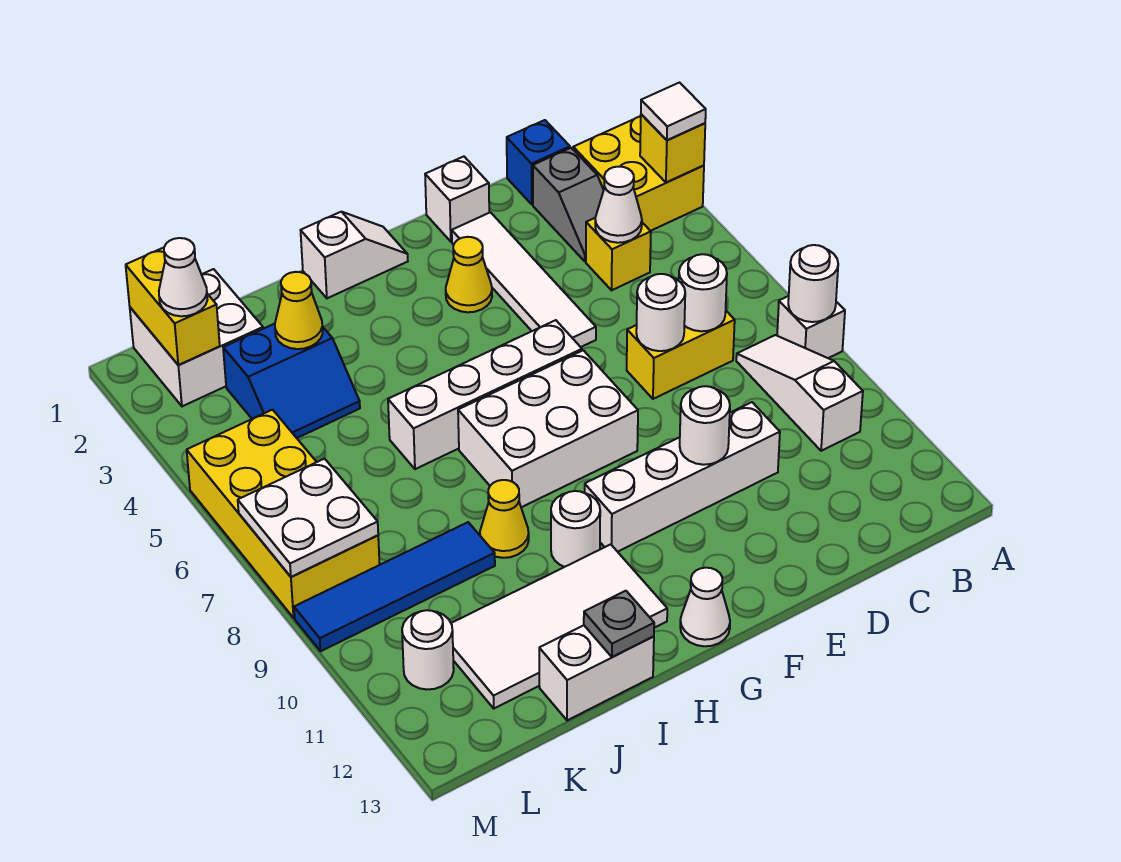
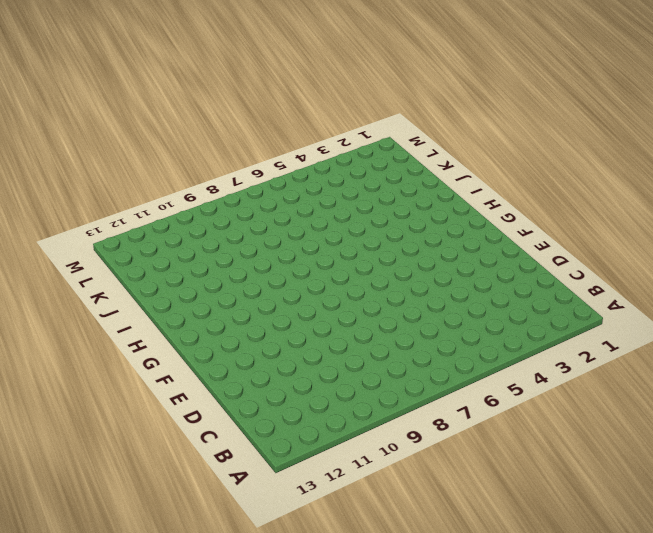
none -> yellow 2x2 brick [573,116,704,231]
none -> white 1x1 brick [777,296,845,358]
none -> white 1x3 slope [736,335,863,451]
none -> blue 1x1 brick [507,120,570,205]

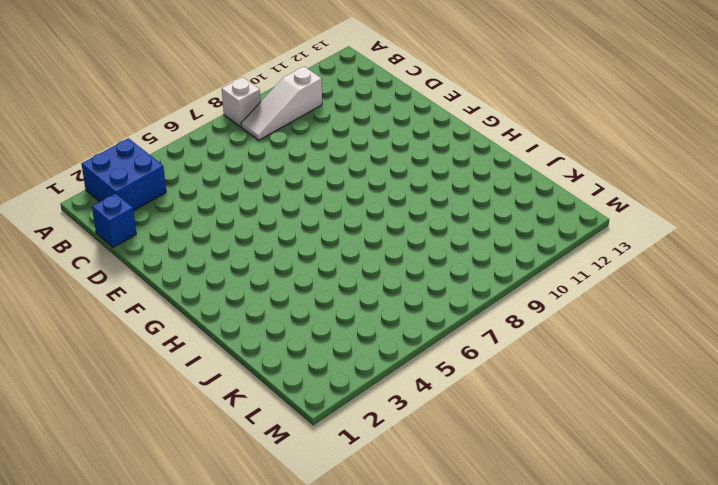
blue 2x2 brick [82,138,166,211] -> yellow 2x2 brick [573,116,704,231]
none -> grey 1x2 slope [533,148,604,261]
none -> yellow 1x1 brick [586,218,651,290]
none -> yellow 1x2 brick [627,311,735,399]
none -> white 1x4 brick [585,402,780,552]

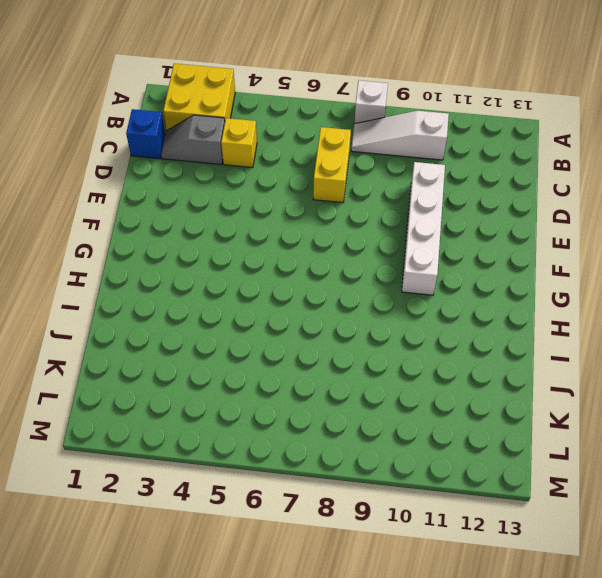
grey 1x2 slope [161,115,225,165] -> grey 1x2 slope turned to [533,148,604,261]
none -> white 1x1 brick [425,157,489,242]
none -> white 1x4 tile [452,212,596,347]
none -> yellow 1x1 cone [446,237,492,312]
none -> white 1x4 brick [388,320,582,469]

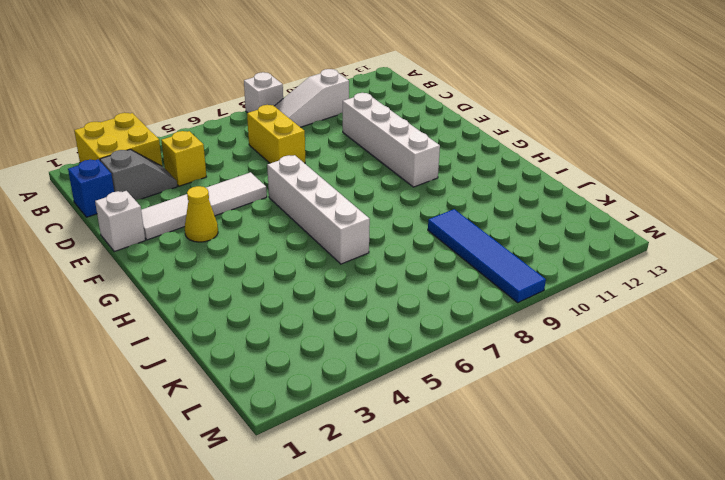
none -> white 2x3 brick [458,350,638,507]
none -> white 1x2 slope [301,212,408,298]
none -> white 1x1 cone [680,568,730,646]
none -> white 1x1 round brick [551,491,600,567]

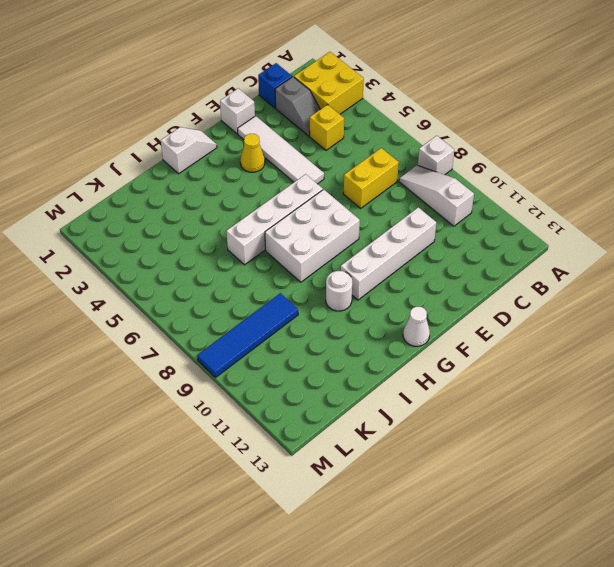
none -> white 2x4 tile [451,544,667,708]
none -> yellow 1x1 cone [480,480,529,558]
none -> white 1x2 brick [539,625,654,720]
none -> blue 2x2 slope [223,324,360,438]

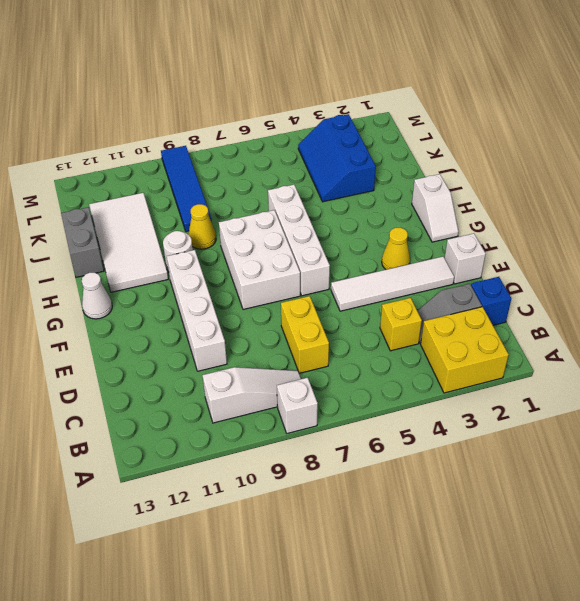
grey 1x2 brick [61,207,104,277] -> white 1x2 brick [539,625,654,720]
blue 2x3 slope [298,114,376,202] -> blue 2x2 slope [223,324,360,438]
none -> white 2x2 brick [130,269,263,406]
none -> yellow 2x4 brick [187,410,380,618]
none -> white 1x1 round brick [402,610,454,689]
none -> yellow 1x1 brick [640,114,705,182]

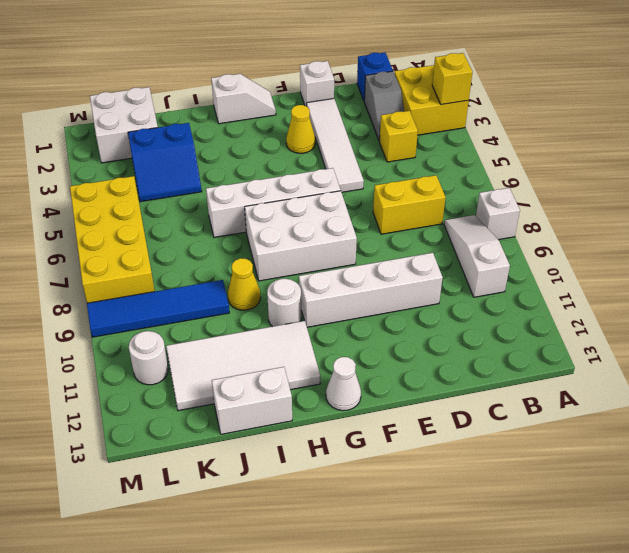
none -> white 1x1 round brick [788,245,838,322]
none -> white 1x1 cone [595,167,642,243]
none -> white 1x1 round brick [679,254,727,331]
none -> white 1x1 round brick [636,274,685,351]

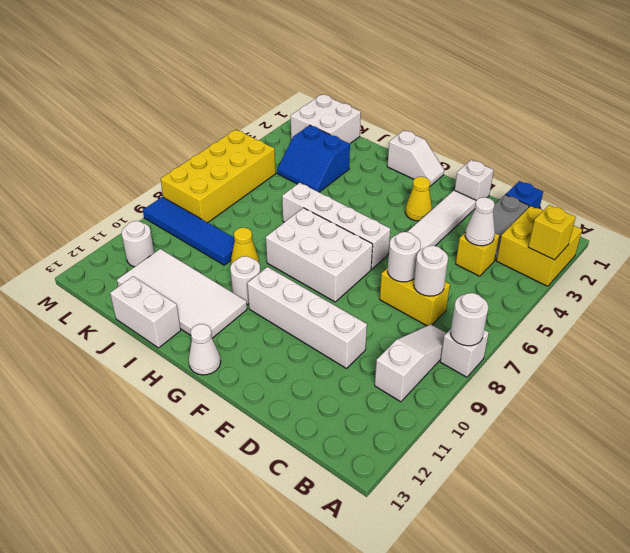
none -> white 1x1 round brick [680,386,730,465]
none -> grey 1x1 plate [584,591,654,657]
none -> yellow 1x1 cone [275,272,323,349]
none -> yellow 1x2 brick [126,248,220,365]

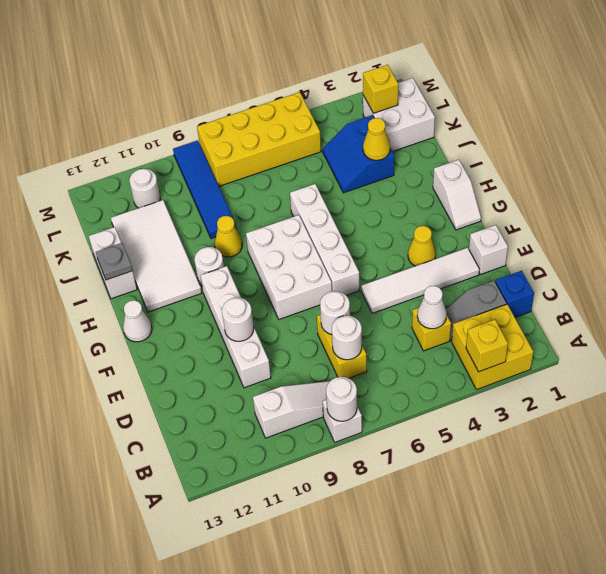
yellow 1x1 brick [363,65,398,113] -> yellow 1x2 brick [126,248,220,365]
none -> white 2x2 plate [238,459,378,577]
none -> white 1x1 tile [641,83,706,140]
none -> white 1x1 cone [159,238,207,316]

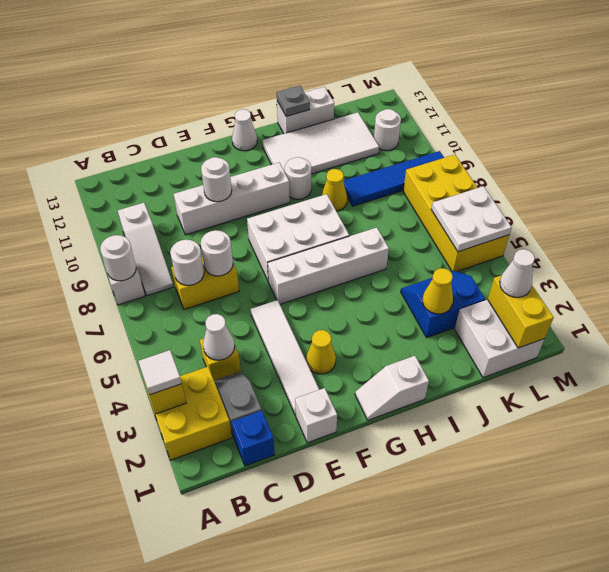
white 2x2 plate [431,186,512,252] -> white 2x2 plate moved to [238,459,378,577]

